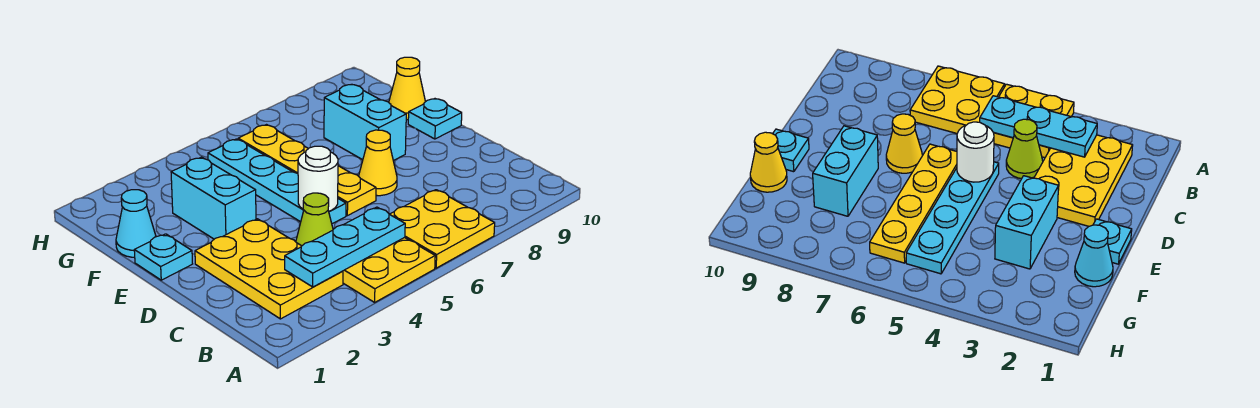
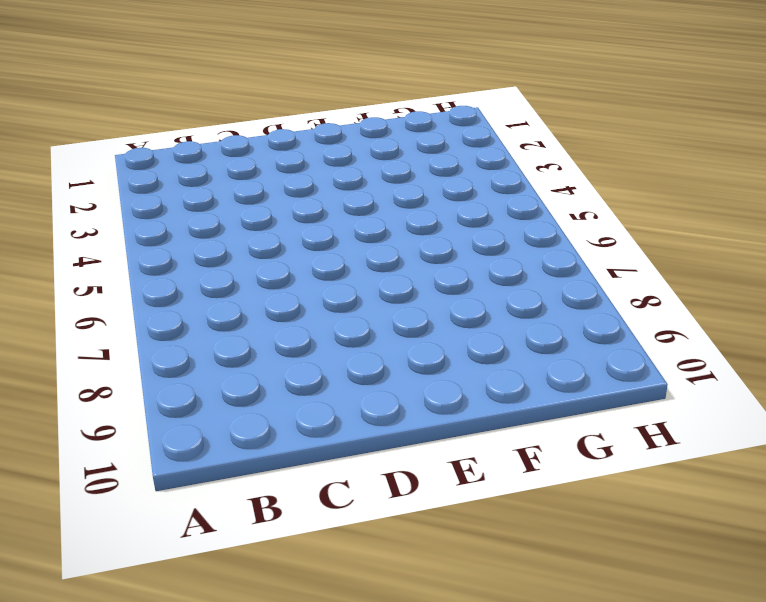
none -> yellow 2x2 plate [343,237,435,302]
none -> yellow 2x2 plate [390,190,495,268]
none -> yellow 2x3 plate [195,219,343,319]

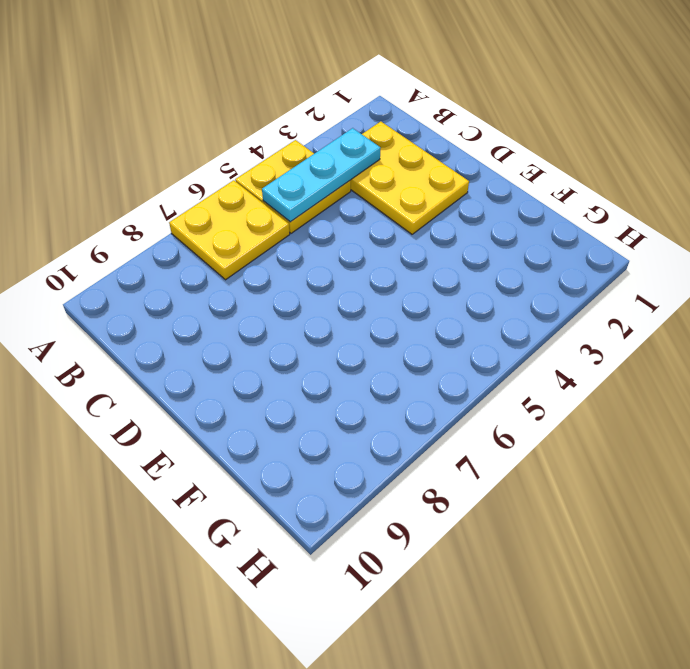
none -> lime 1x1 cone [296,193,333,246]
none -> cyan 1x4 plate [208,139,346,224]
none -> yellow 1x4 plate [238,125,376,216]

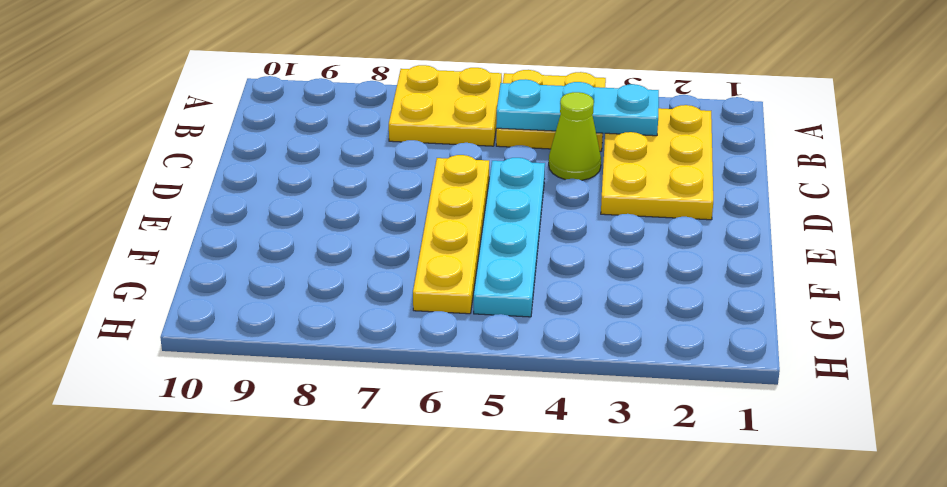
none -> yellow 1x1 cone [359,130,397,196]
none -> cyan 1x1 plate [134,234,192,280]
none -> cyan 1x2 brick [171,157,256,239]

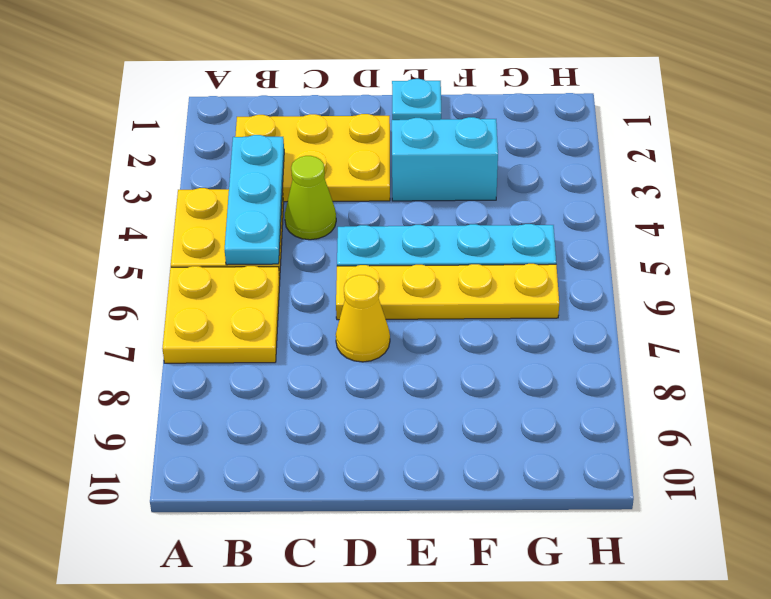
none -> cyan 1x2 brick [324,84,406,161]
none -> cyan 1x1 plate [408,99,462,139]
none -> cyan 1x1 cone [116,190,156,257]

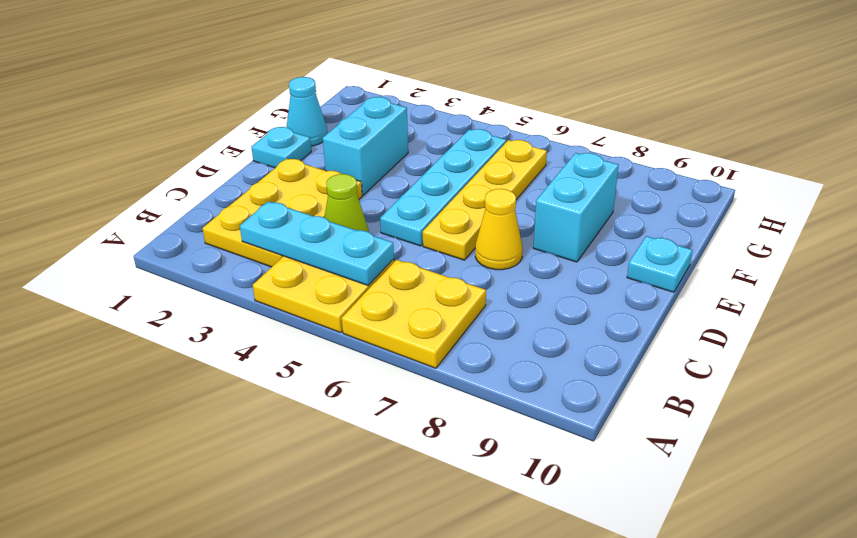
none -> yellow 1x1 cone [389,57,425,120]
none -> white 1x1 round brick [298,146,338,211]

